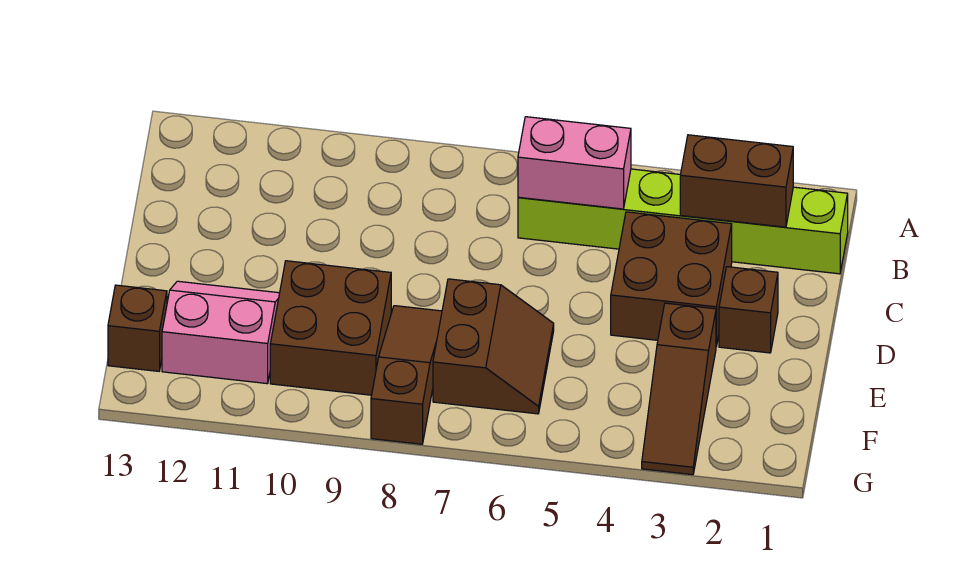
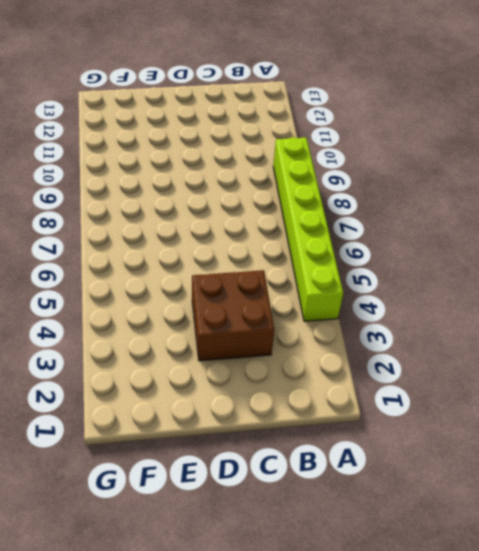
lime 1x6 brick [273,137,343,321] -> lime 1x6 brick moved to [518,169,848,274]
none -> brown 1x1 brick [719,267,778,353]
none -> brown 1x3 slope [642,303,716,475]

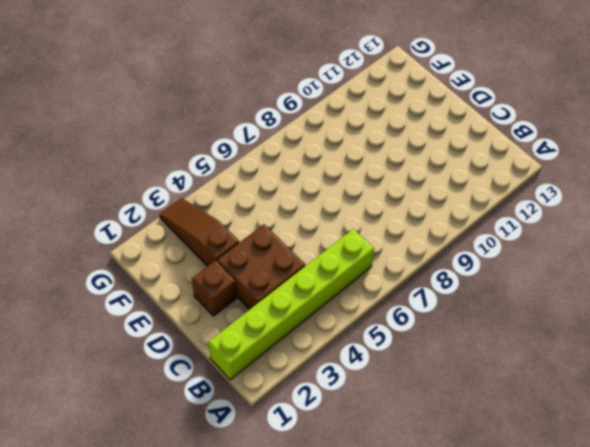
none -> brown 2x2 slope [433,279,554,414]
none -> brown 1x3 slope [371,306,442,444]

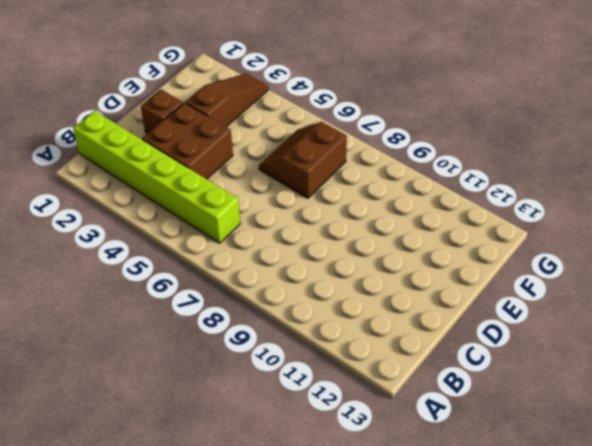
none -> brown 1x3 slope [371,306,442,444]
none -> brown 2x2 brick [270,261,391,395]

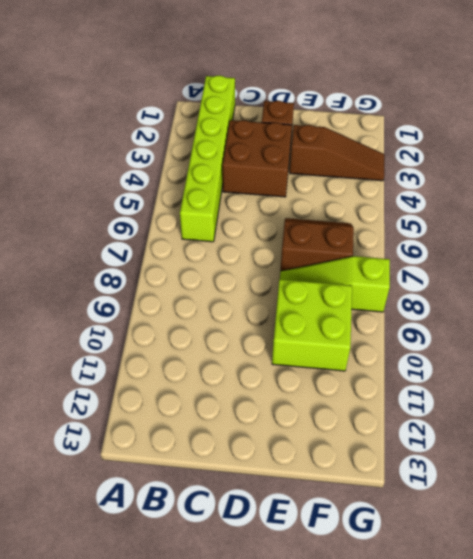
lime 1x3 slope [280,256,390,312] -> brown 1x3 slope [371,306,442,444]
lime 2x2 brick [272,279,352,371] -> brown 2x2 brick [270,261,391,395]
none -> pink 2x2 slope [162,281,280,384]
none -> brown 1x1 brick [108,285,167,371]

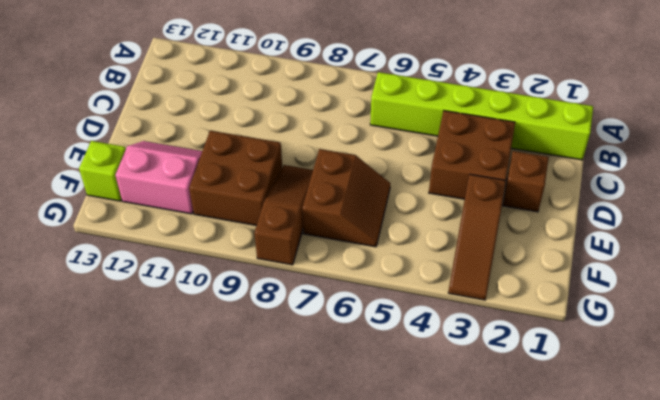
lime 1x1 brick [79,141,126,201] -> brown 1x1 brick [108,285,167,371]
none -> brown 1x2 brick [680,135,793,227]
none -> pink 1x2 brick [518,117,631,209]

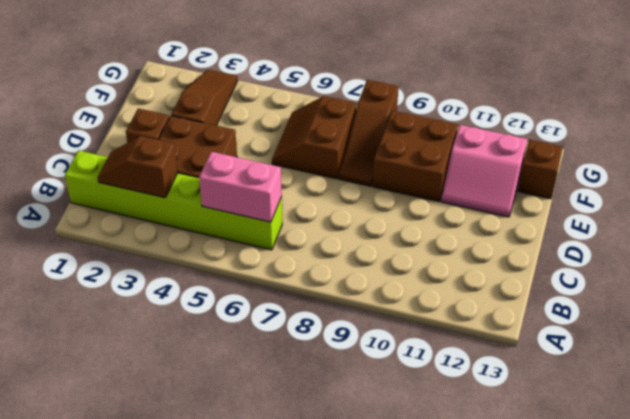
brown 1x2 slope [98,136,178,198] -> brown 1x2 brick [680,135,793,227]

